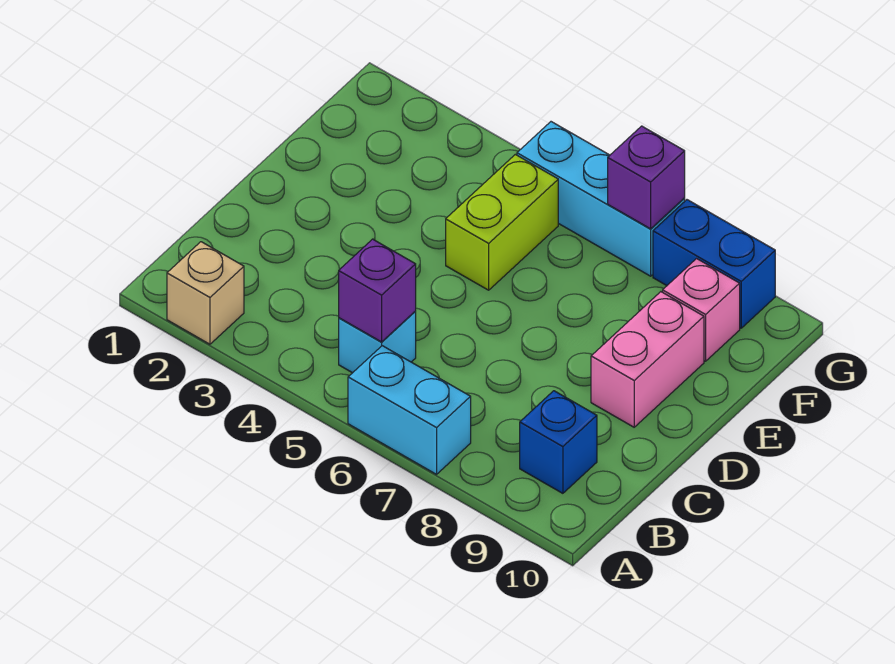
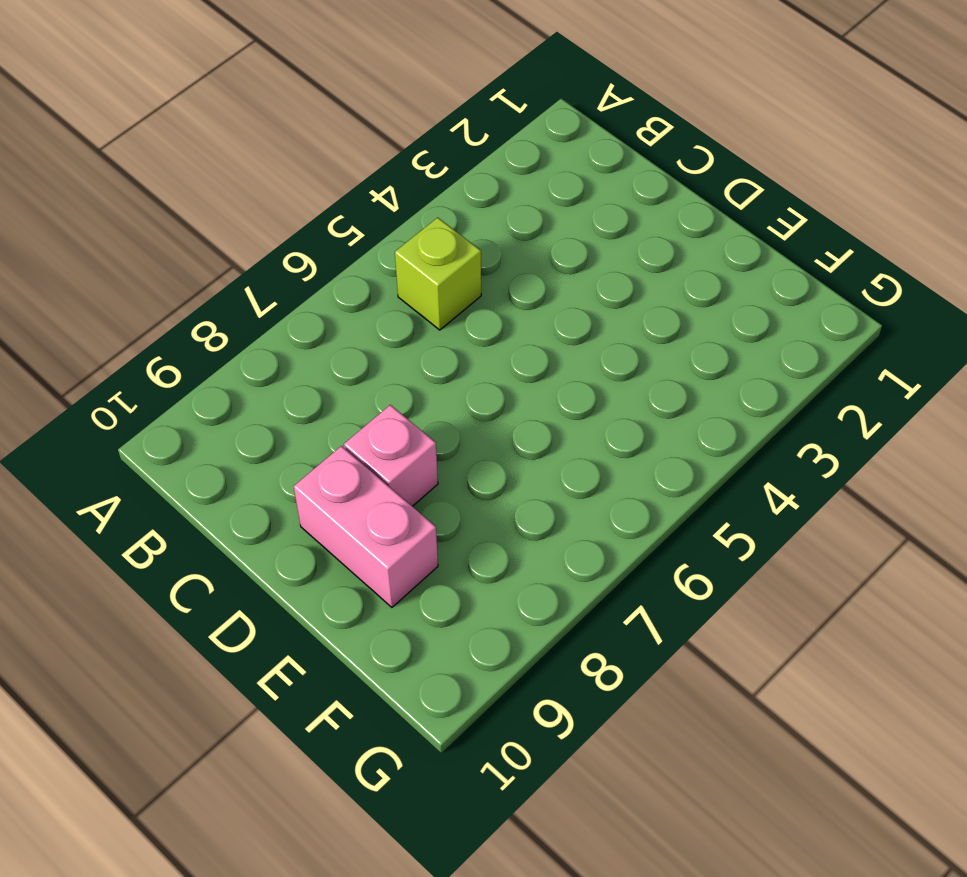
lime 1x1 brick [395,218,481,330] -> cyan 1x1 brick [339,311,416,373]
pink 1x1 brick [344,405,438,506] -> pink 1x1 brick moved to [663,259,740,361]
none -> tan 1x1 brick [167,242,244,344]
none -> cyan 1x2 brick [348,346,471,474]

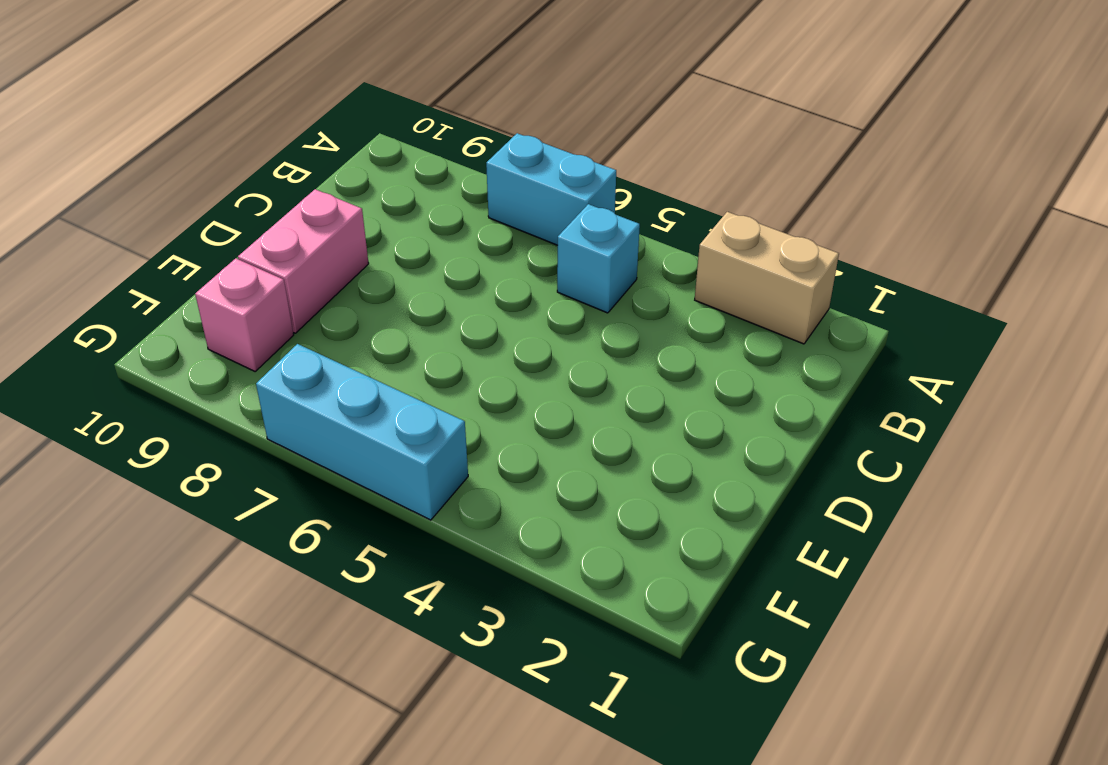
tan 1x2 brick [695,212,839,344] -> tan 1x1 brick [167,242,244,344]
none -> blue 1x1 brick [520,391,597,493]
none -> lime 1x2 brick [446,154,558,290]

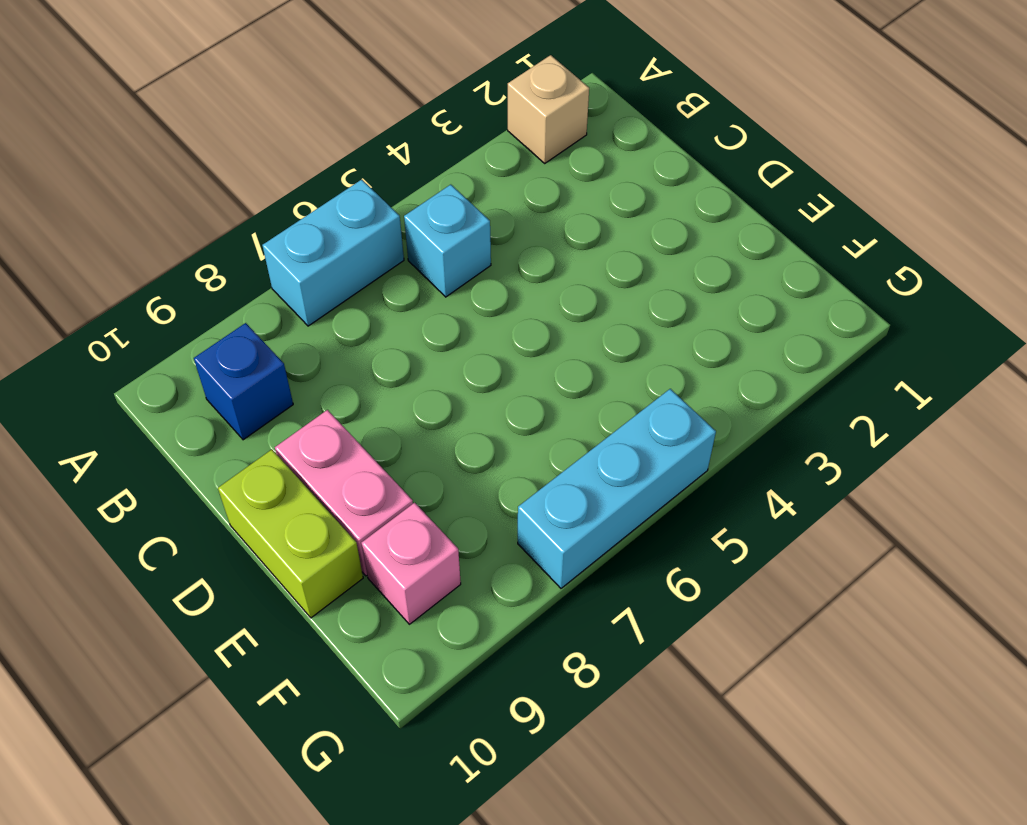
lime 1x2 brick [218,449,363,618] -> lime 1x2 brick moved to [446,154,558,290]
none -> blue 1x2 brick [653,200,775,328]
none -> purple 1x1 brick [339,239,416,342]

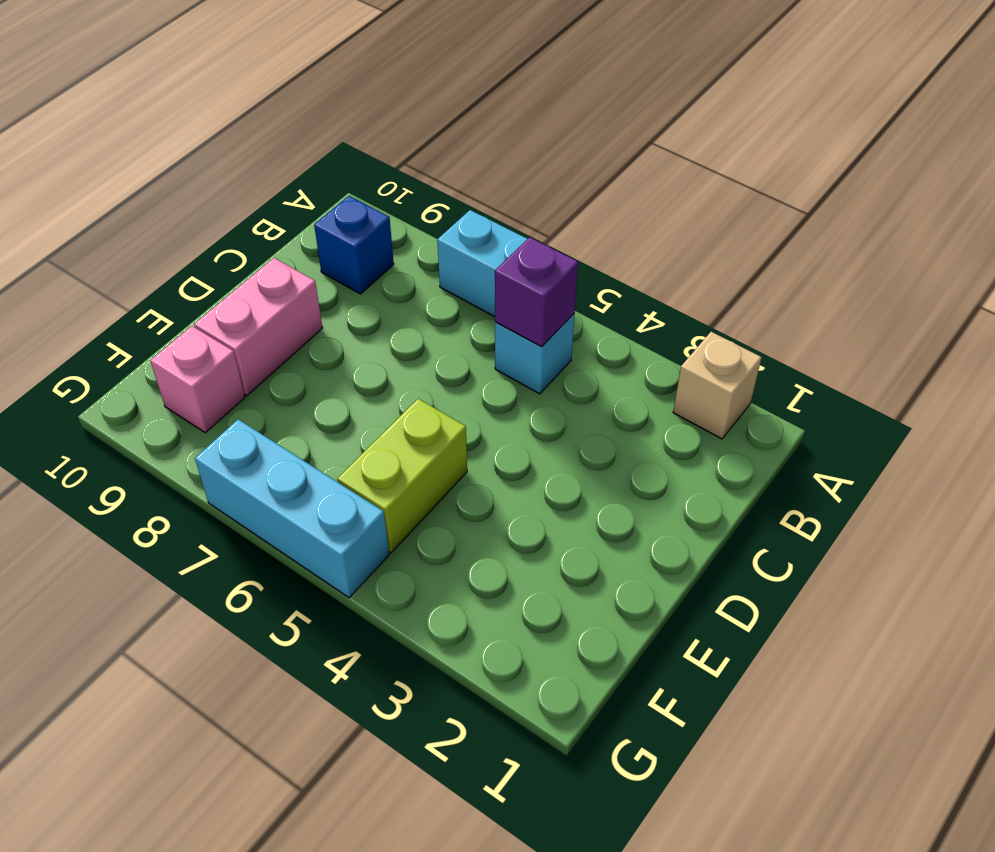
none -> blue 1x2 brick [653,200,775,328]
none -> purple 1x1 brick [608,126,685,229]

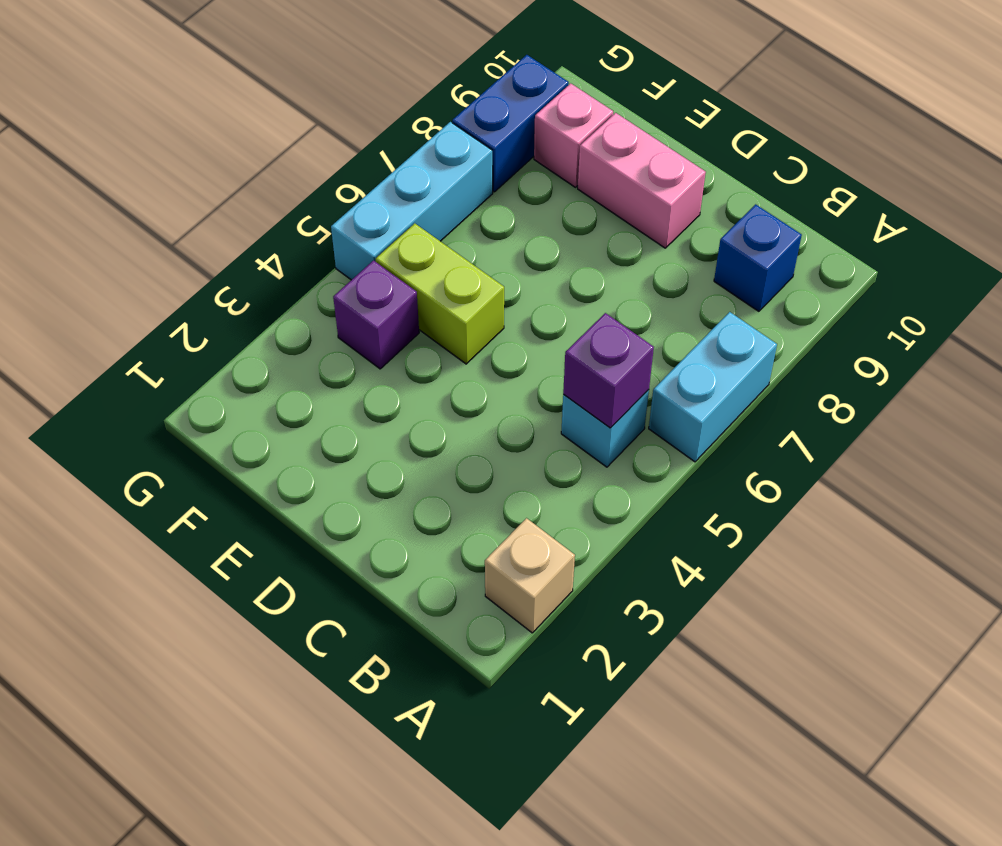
purple 1x1 brick [333,260,419,369] -> purple 1x1 brick moved to [608,126,685,229]

